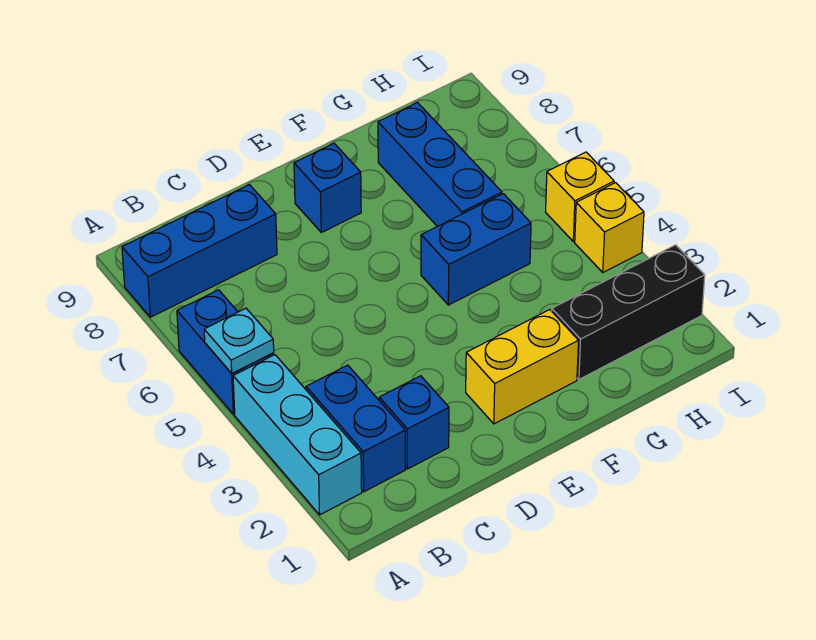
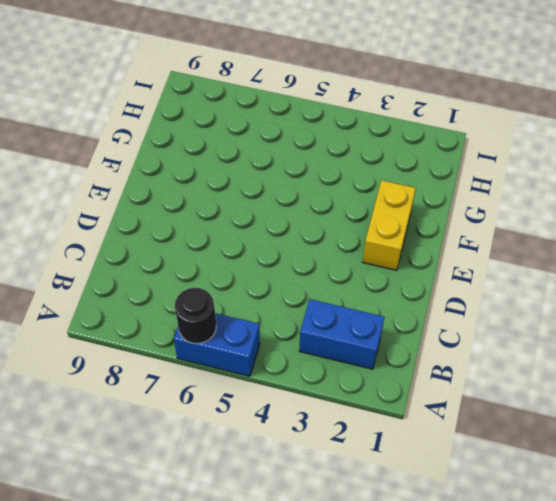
black 1x1 round brick [175,288,216,344] -> none
none -> cyan 1x3 brick [233,355,362,515]
none -> blue 1x3 brick [122,185,277,317]
none -> blue 1x1 brick [379,376,449,469]

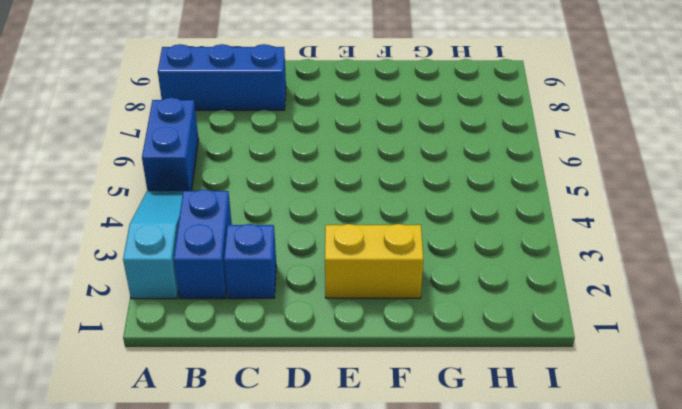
cyan 1x3 slope [123,191,183,299] -> cyan 1x3 brick [233,355,362,515]
none -> blue 1x1 brick [294,143,361,232]
none -> blue 1x2 brick [421,194,531,305]
none -> black 1x3 brick [552,245,705,379]

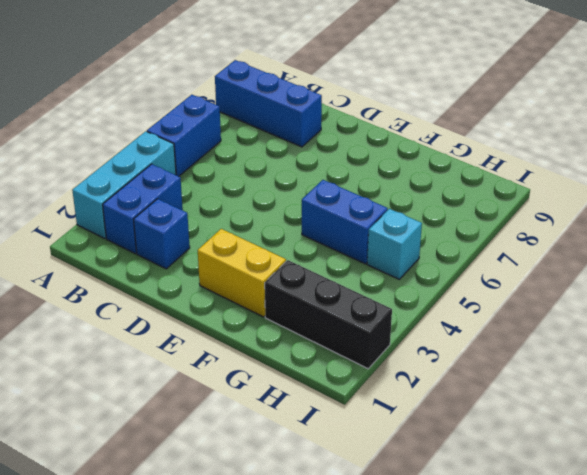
cyan 1x1 brick [367,209,422,279] -> none
none -> blue 1x1 brick [294,143,361,232]
none -> blue 1x3 brick [378,103,502,226]
none -> yellow 1x1 brick [575,183,644,272]

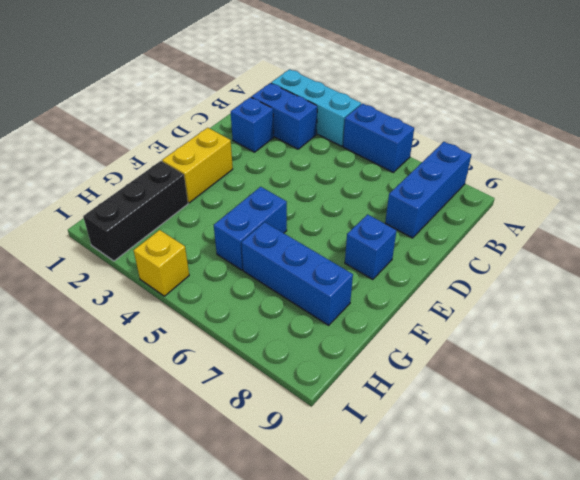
none -> yellow 1x1 brick [546,152,614,241]
none -> cyan 1x1 plate [204,308,274,373]

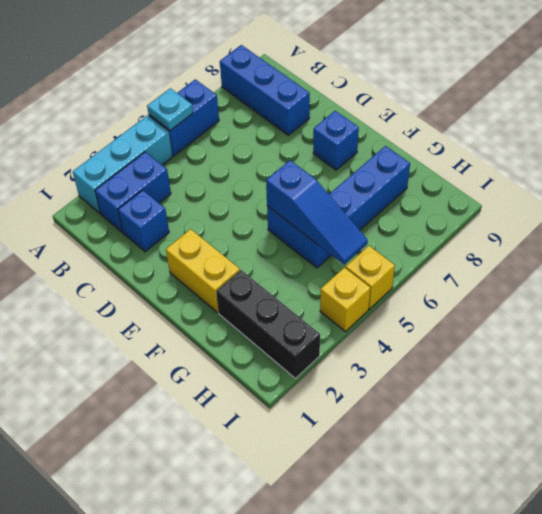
blue 1x3 slope [266,160,368,265] -> none

